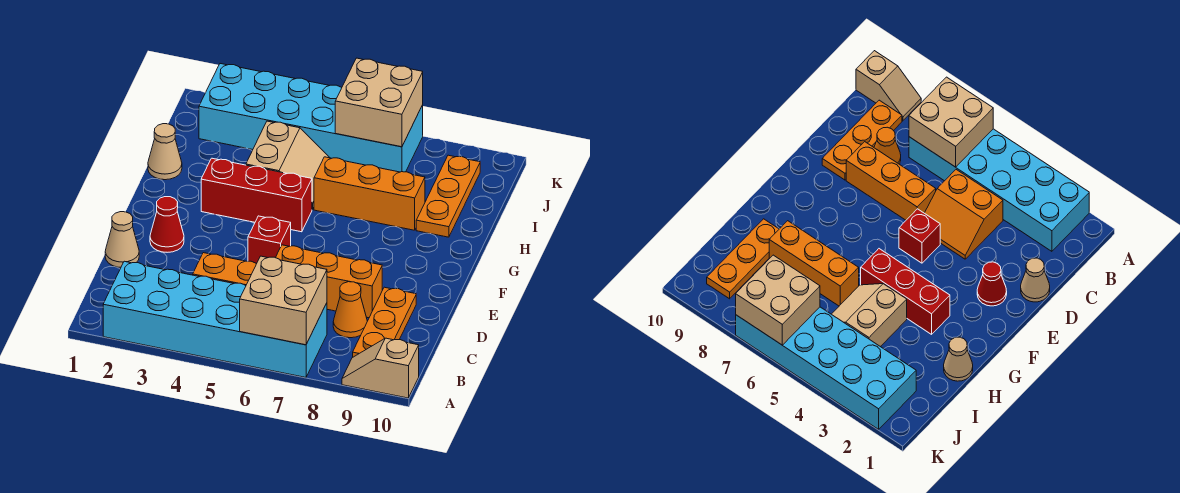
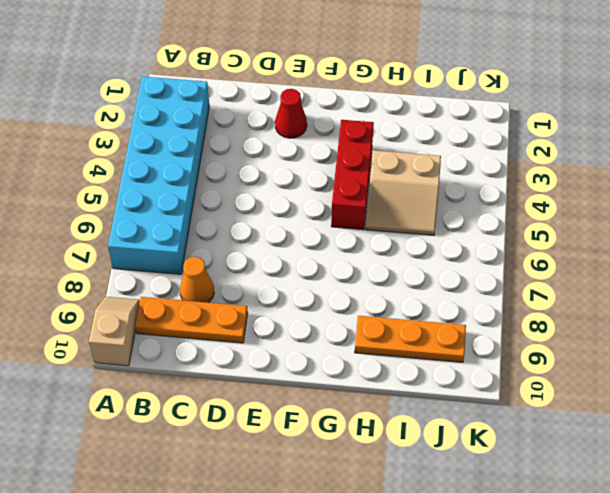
none -> orange 2x2 slope [193,253,256,286]
none -> tan 1x1 cone [105,212,139,267]
none -> orange 1x3 brick [276,245,382,318]

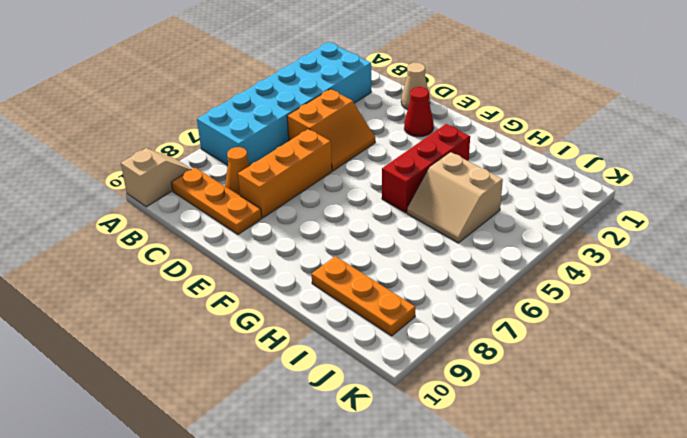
none -> red 1x1 brick [248,216,291,264]
none -> tan 1x1 cone [148,124,182,180]
none -> orange 1x3 brick [314,157,425,230]

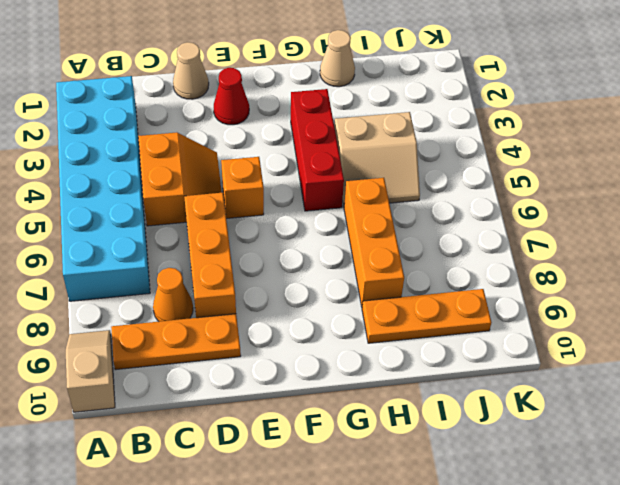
orange 1x1 brick [221,157,264,219] -> red 1x1 brick [248,216,291,264]
none -> cyan 2x6 brick [199,64,423,172]
none -> tan 2x2 brick [240,256,327,345]
none -> tan 2x2 brick [335,58,423,147]

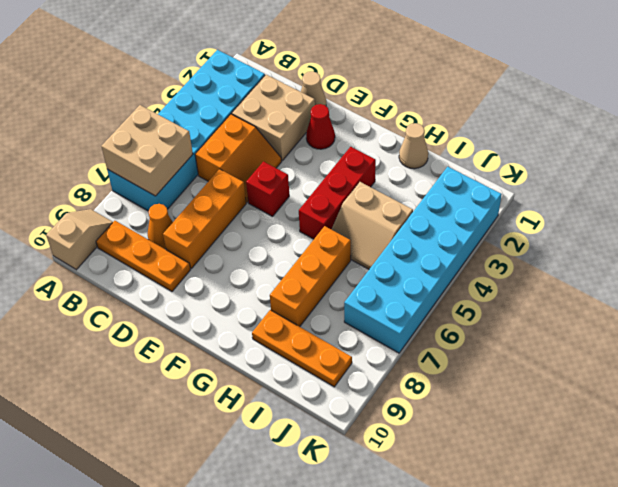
tan 2x2 brick [232,75,315,160] -> tan 2x2 brick moved to [335,58,423,147]

